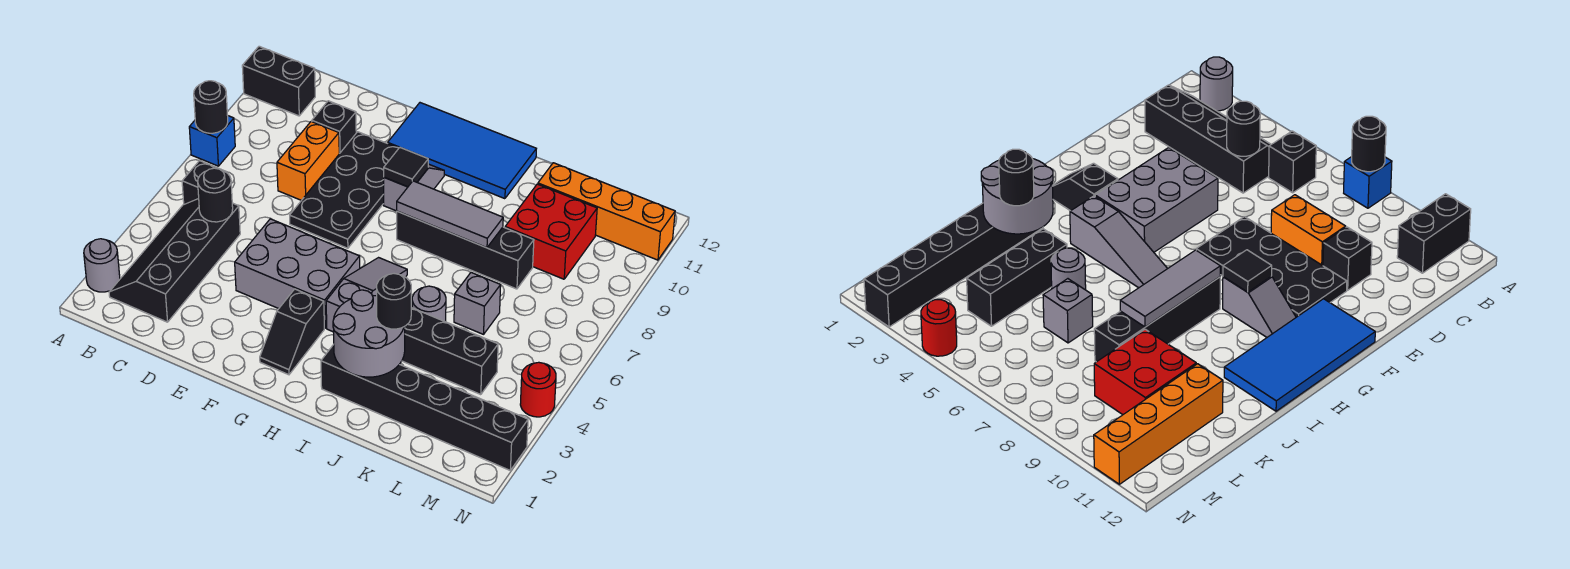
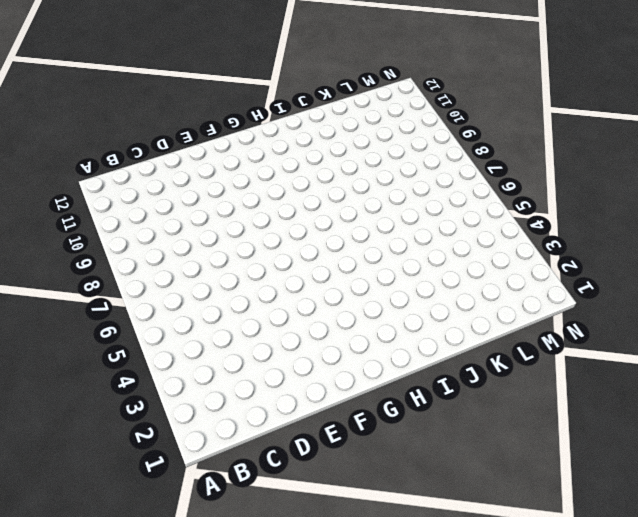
none -> grey 1x1 round brick [84,239,120,292]
none -> blue 1x1 brick [189,116,235,166]
none -> black 1x2 brick [242,46,315,116]

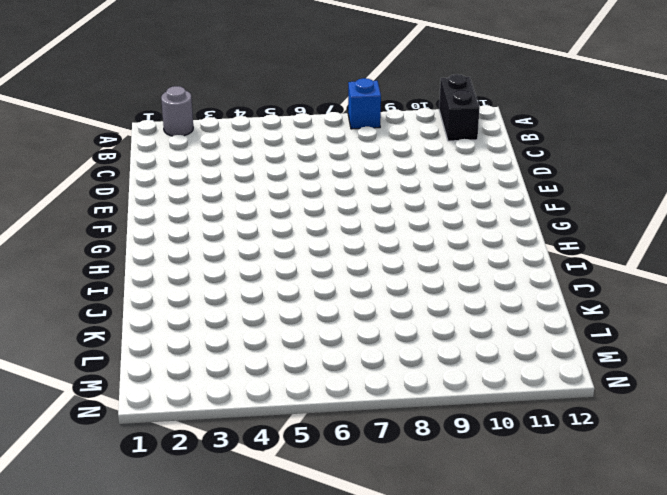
none -> black 2x4 slope [109,199,240,322]
none -> black 1x1 brick [182,161,227,204]
none -> orange 1x2 brick [277,122,339,200]

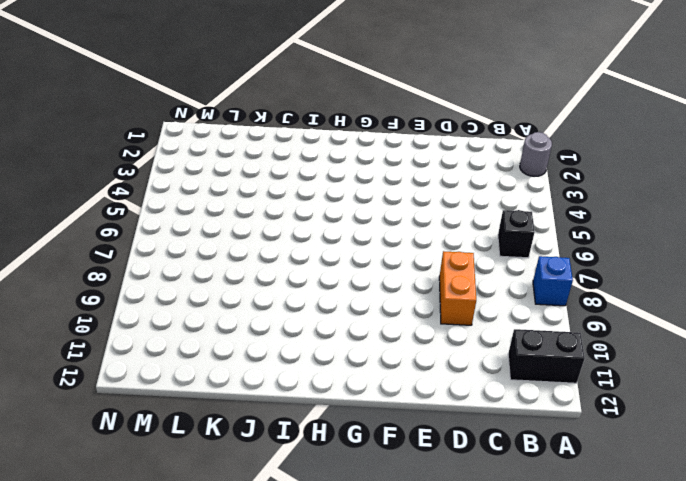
none -> black 2x4 slope [109,199,240,322]
none -> black 1x1 brick [312,101,356,154]
none -> grey 2x3 brick [235,219,360,328]

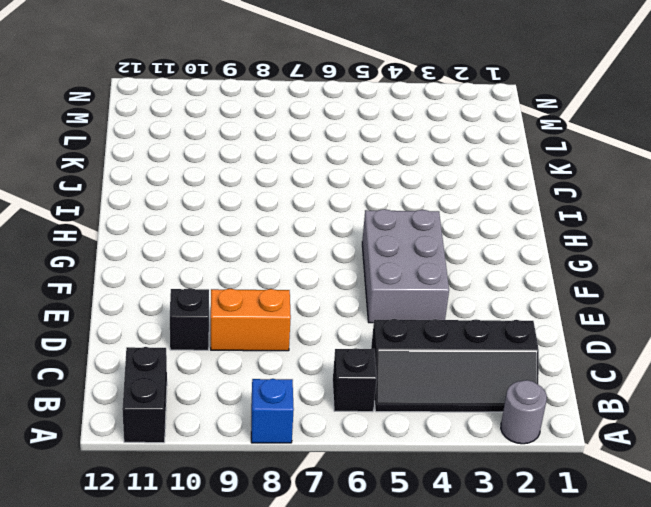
none -> black 2x4 plate [290,132,399,248]
none -> blue 2x4 tile [388,103,536,199]
none -> black 1x2 slope [260,289,324,375]

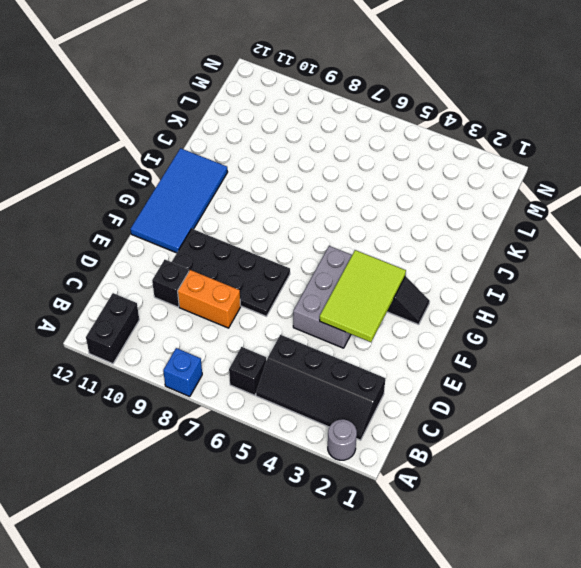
lime 2x3 tile [320,250,406,342] -> none
none -> grey 1x2 slope [384,164,444,211]
none -> grey 1x3 slope [326,258,407,332]
none -> black 1x4 brick [397,211,534,289]

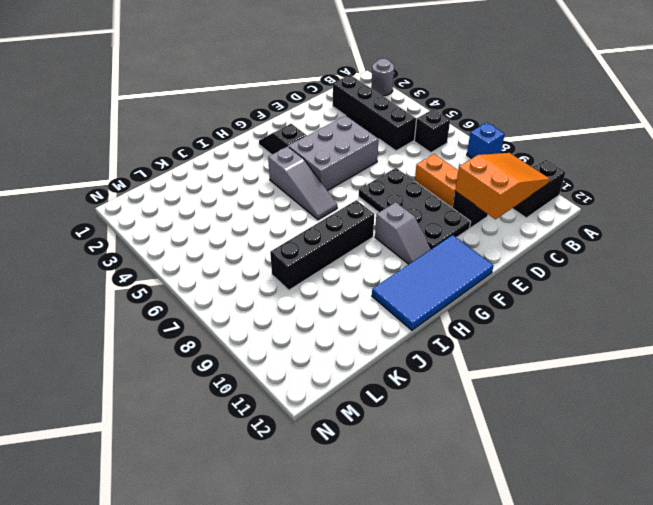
orange 2x3 slope [455,153,550,219] -> none
none -> black 1x6 brick [321,344,528,470]
none -> black 1x3 brick [402,308,498,395]
none -> grey 1x1 round brick [412,286,446,322]

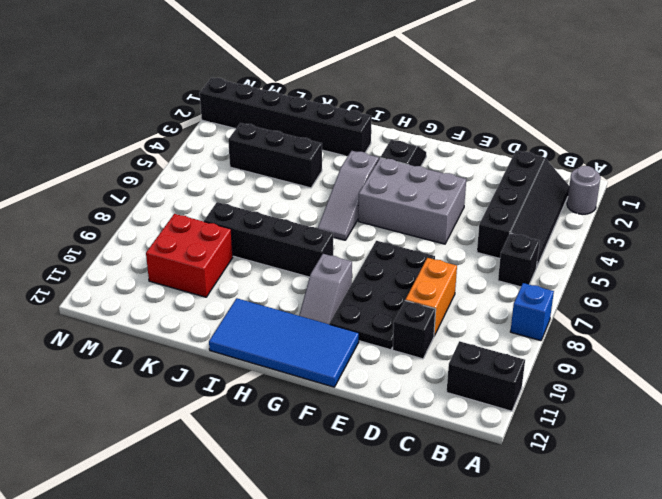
none -> grey 1x1 round brick [412,286,446,322]
none -> grey 1x1 brick [454,273,501,334]
none -> orange 1x4 brick [538,163,675,260]

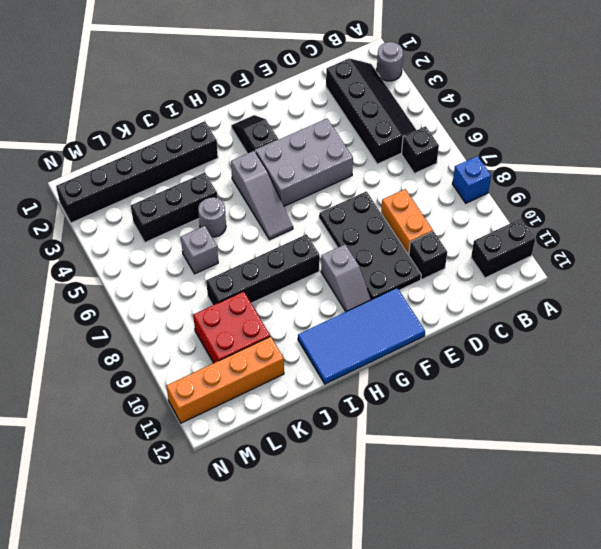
none -> red 1x1 round brick [520,362,556,417]
none -> black 1x1 round brick [194,81,228,133]
none -> black 1x1 round brick [198,168,233,222]

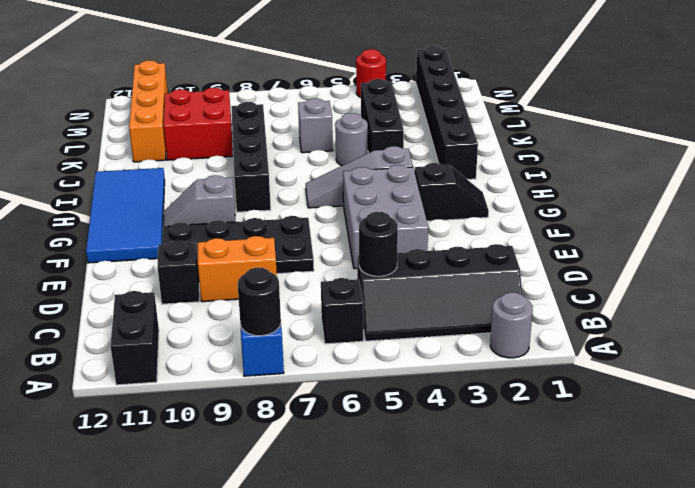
none -> black 1x1 tile [384,148,428,187]
none -> grey 1x3 tile [397,181,503,248]
none -> grey 2x2 round brick [333,290,405,377]

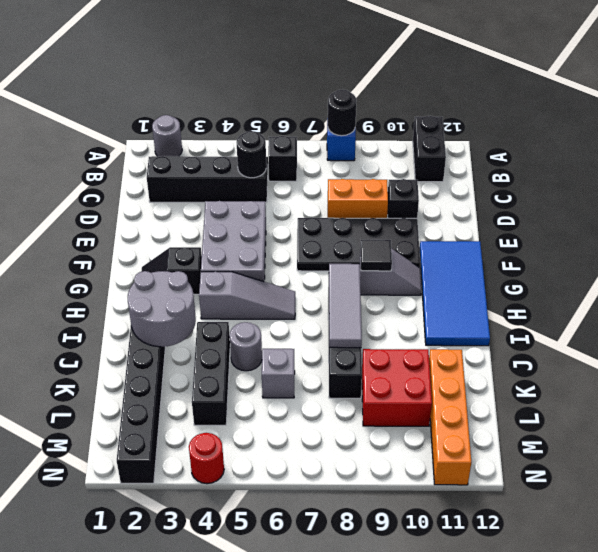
none -> black 1x1 round brick [377,274,411,329]

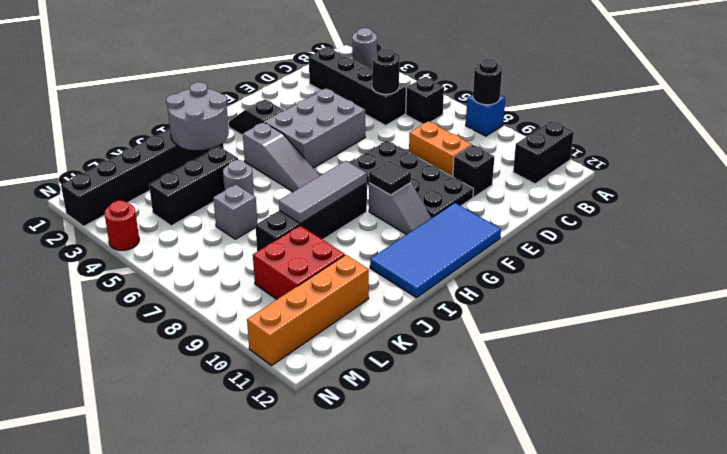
none -> black 1x1 round brick [377,274,411,329]

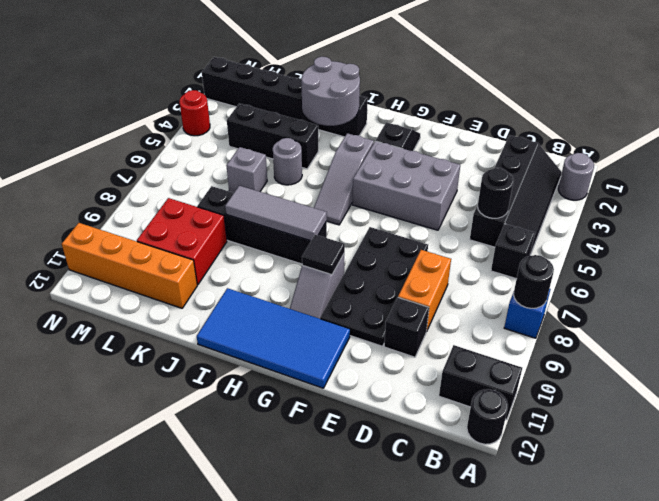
black 1x1 round brick [467,389,508,444] -> black 1x1 round brick moved to [377,274,411,329]

